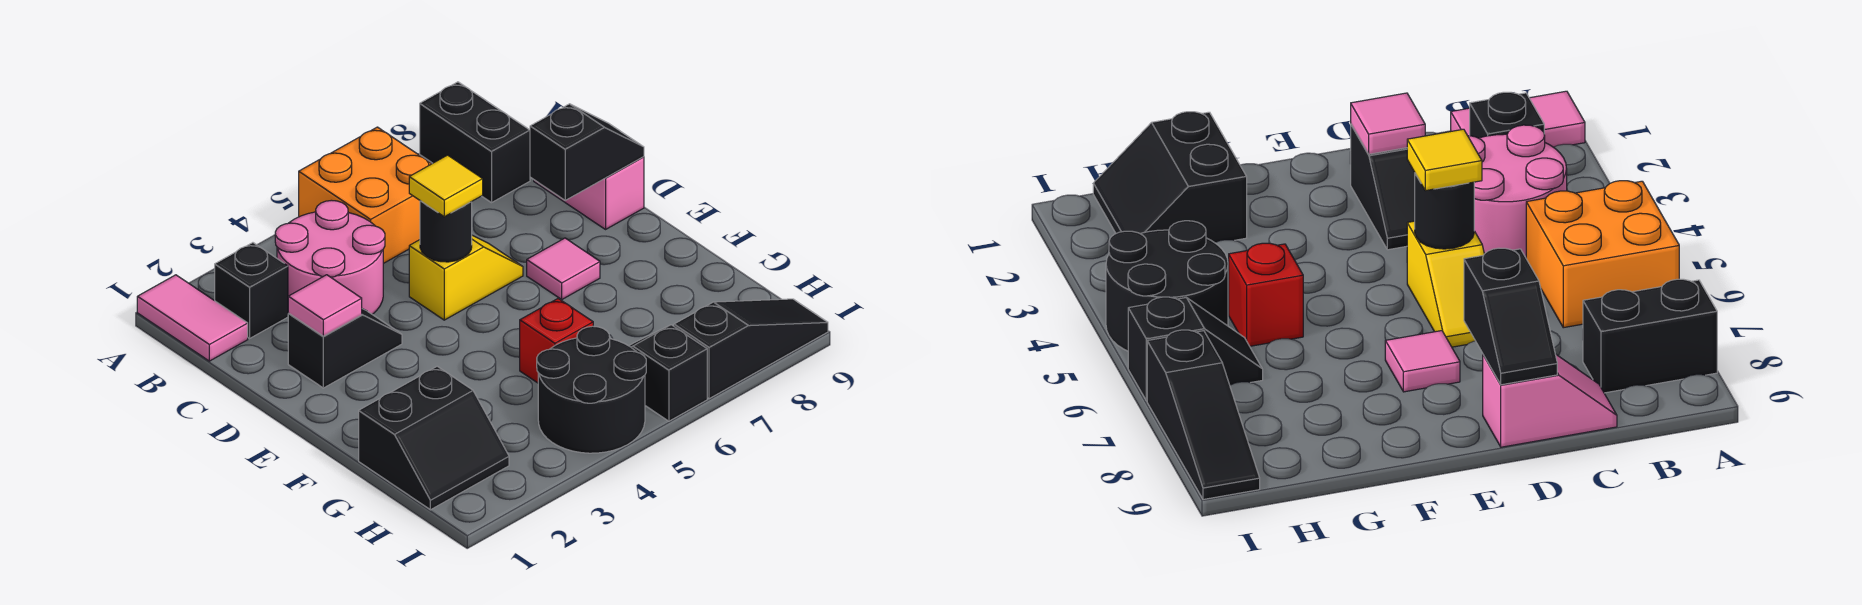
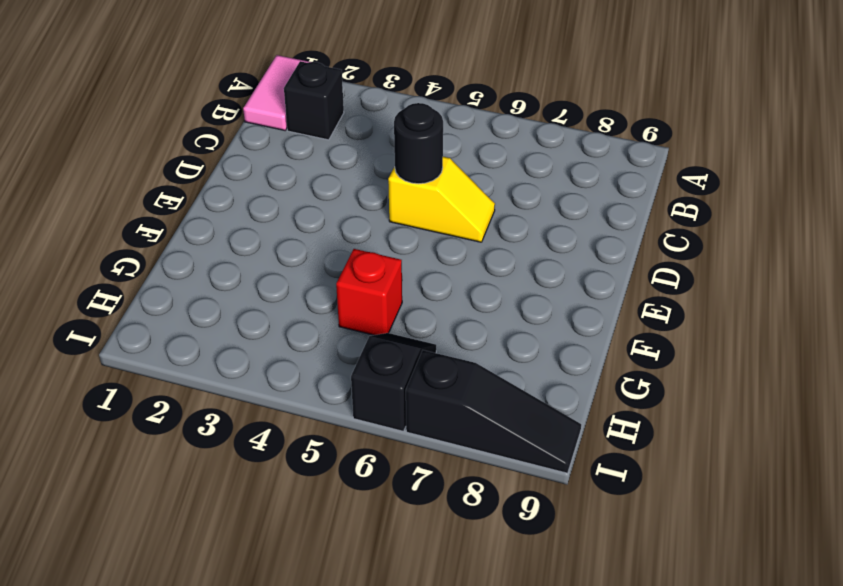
none -> orange 2x2 brick [299,127,432,264]
none -> black 1x2 brick [420,82,530,203]
none -> pink 2x2 round brick [275,200,385,314]

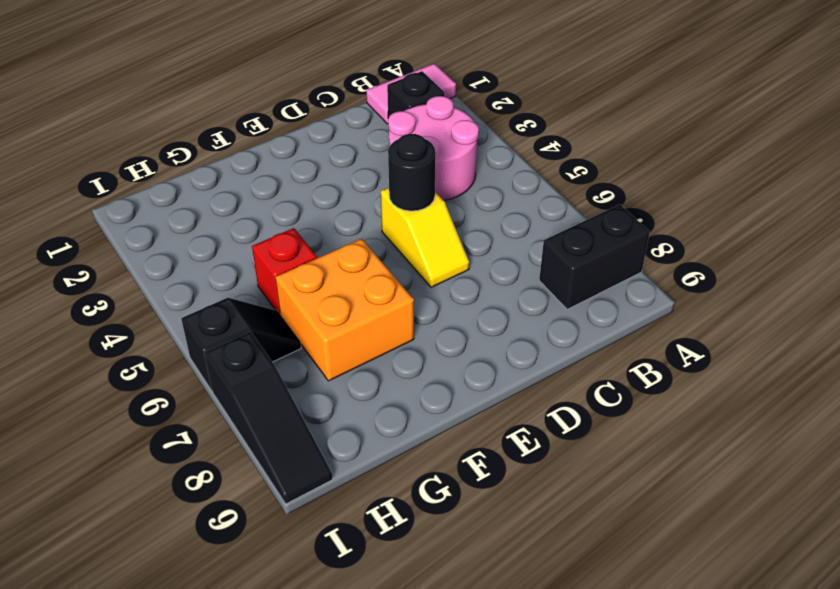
orange 2x2 brick [276,239,414,381] -> orange 2x2 brick moved to [299,127,432,264]
none -> pink 1x2 slope [534,157,644,229]
none -> black 1x2 slope [288,309,402,388]
none -> pink 1x1 tile [527,238,600,299]

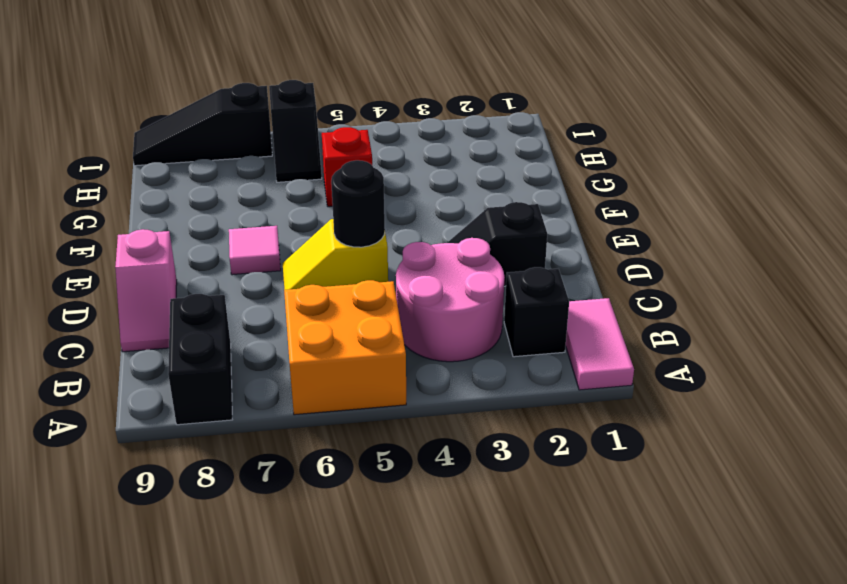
none -> black 2x2 slope [359,366,509,510]
none -> black 2x2 round brick [537,326,646,453]
none -> pink 1x1 tile [288,275,362,336]

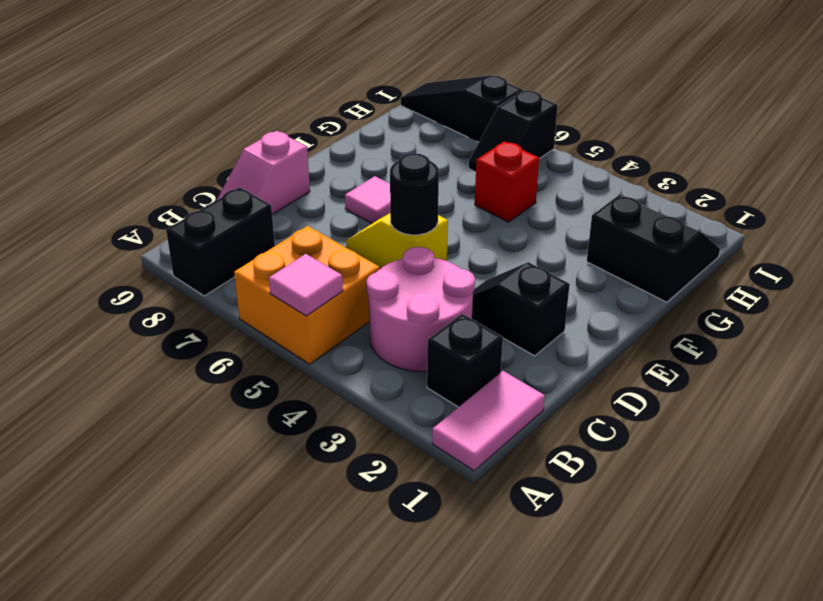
pink 1x1 tile [269,254,343,316] -> pink 1x1 tile moved to [288,275,362,336]
none -> black 2x2 round brick [537,326,646,453]
none -> black 1x2 slope [530,104,644,200]
none -> yellow 1x1 tile [409,155,483,217]

